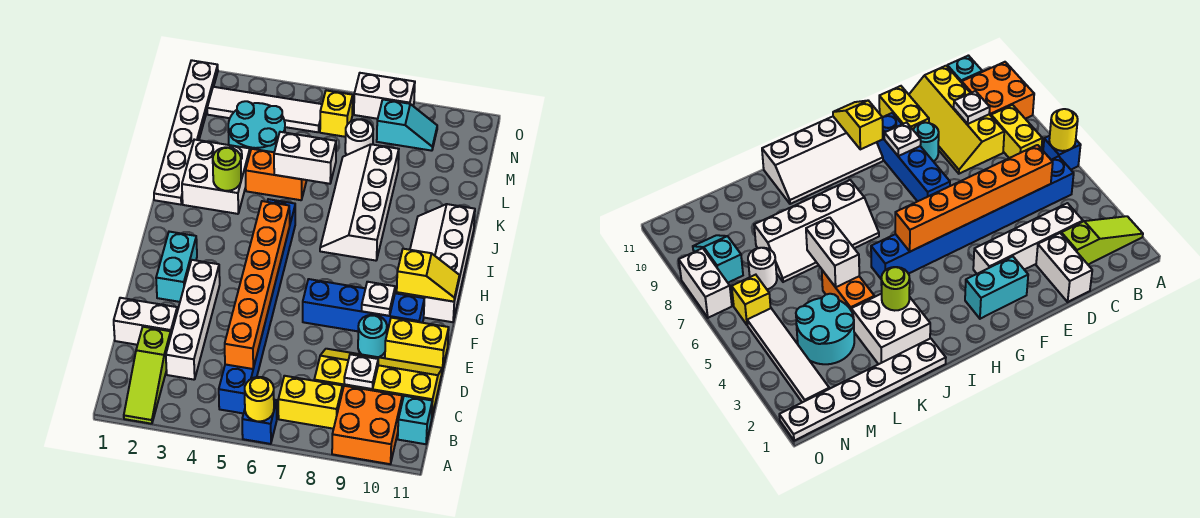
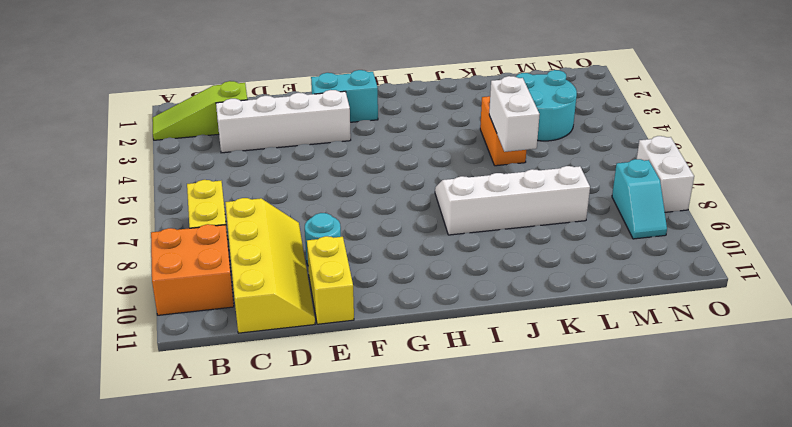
none -> blue 1x1 brick [242,400,277,444]
none -> blue 1x8 brick [219,199,295,414]
none -> cyan 1x1 brick [398,396,432,444]
none -> white 1x2 brick [114,298,177,345]

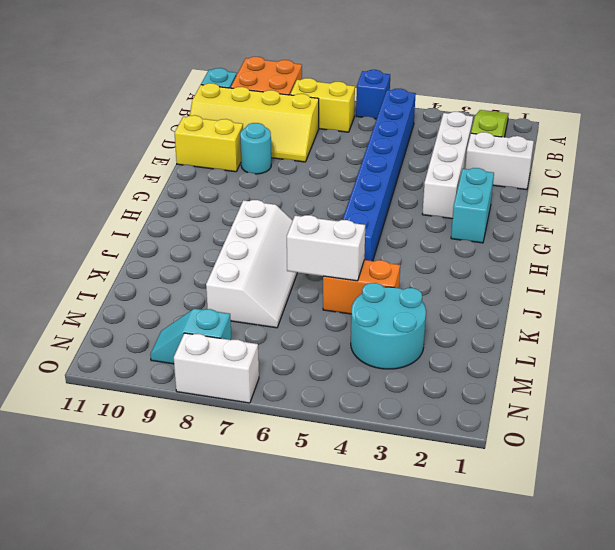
none -> blue 1x4 brick [303,279,424,332]
none -> white 2x4 slope [400,204,475,322]
none -> white 1x6 plate [154,60,218,205]
none -> white 2x2 brick [182,140,250,214]

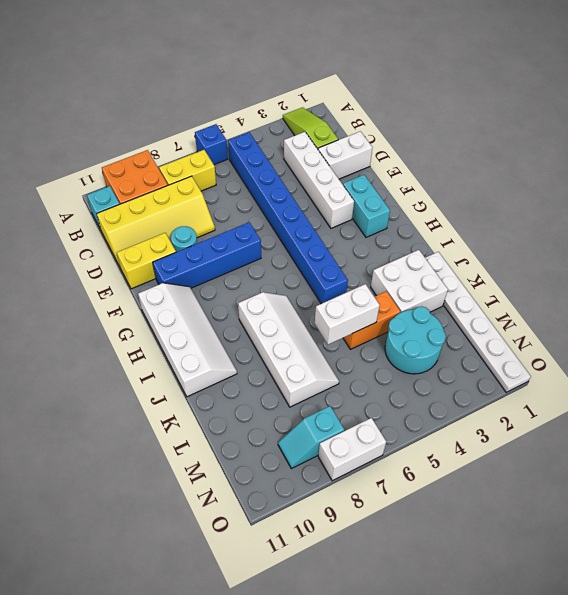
none -> white 1x1 round brick [345,119,373,155]
none -> white 1x4 tile [207,87,322,132]
none -> yellow 1x1 brick [320,90,353,137]
none -> yellow 1x1 round brick [245,377,274,421]

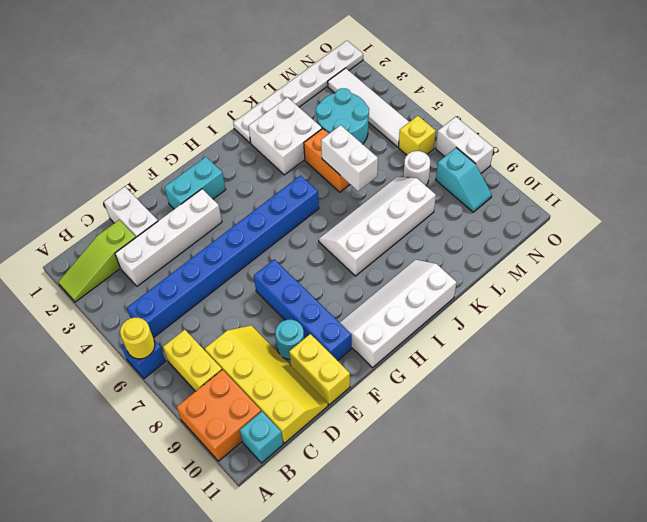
none -> orange 1x6 brick [225,201,290,369]
none -> white 1x1 plate [344,354,378,389]
none -> white 1x1 plate [362,282,395,316]
none -> yellow 1x2 slope [397,249,460,302]

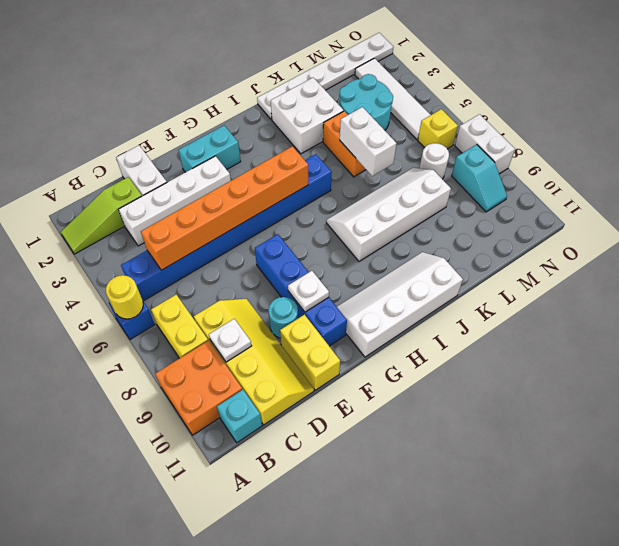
none -> yellow 1x2 slope [397,249,460,302]
none -> lime 1x1 round brick [213,147,241,191]

